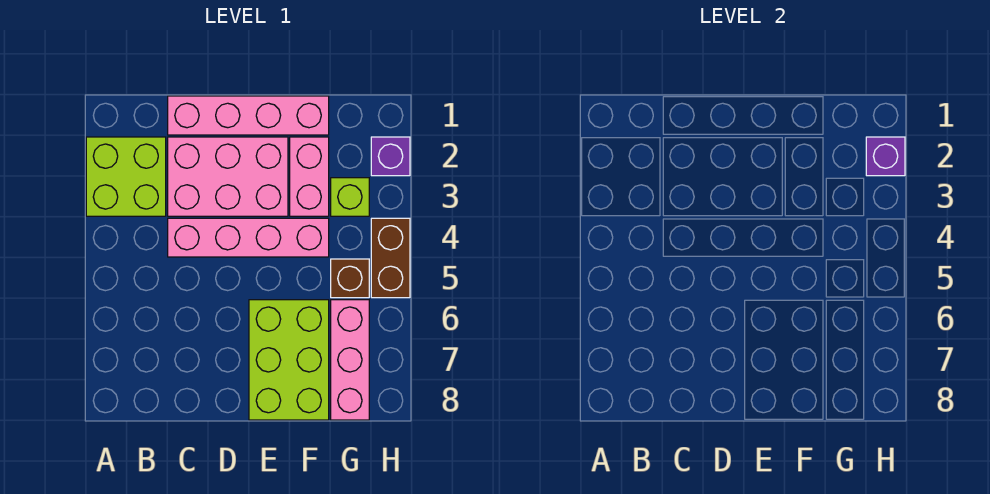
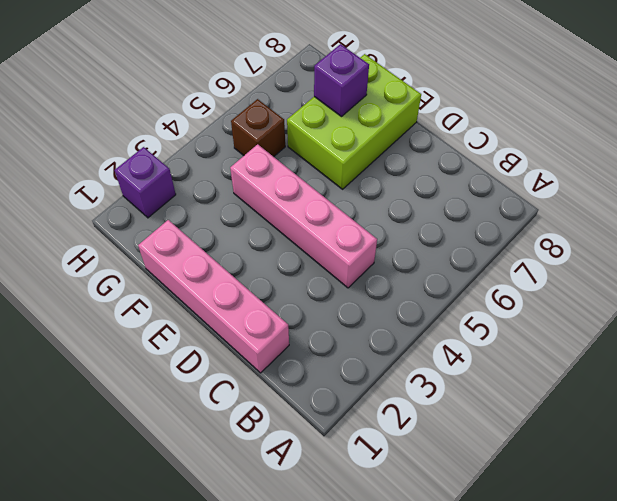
purple 1x1 brick [314,44,369,117] -> purple 1x1 brick moved to [866,137,905,176]
none -> lime 2x2 brick [86,137,166,216]
none -> pink 2x3 brick [168,137,288,216]
none -> pink 1x2 brick [290,137,329,216]

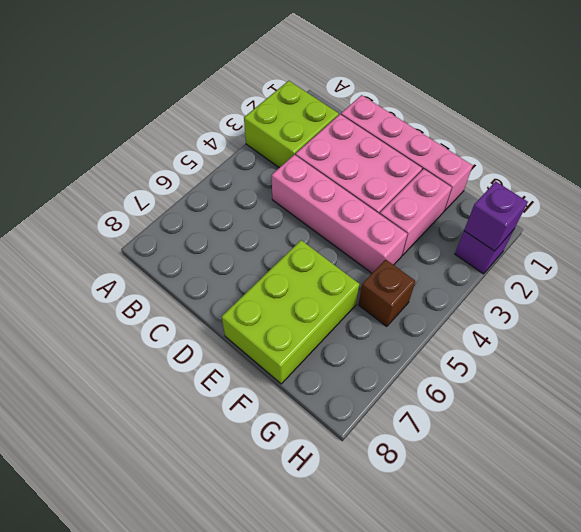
none -> lime 1x1 brick [331,178,369,216]
none -> pink 1x3 brick [331,300,369,420]
none -> brown 1x2 brick [371,218,410,298]

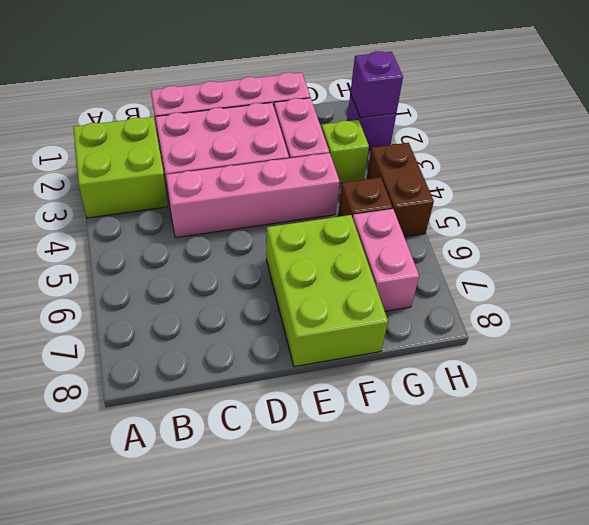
pink 1x2 brick [353,209,419,311] -> pink 1x3 brick [331,300,369,420]

